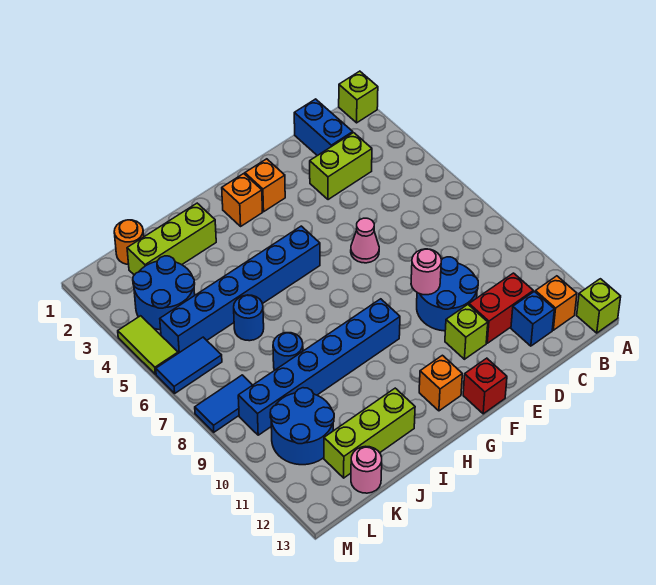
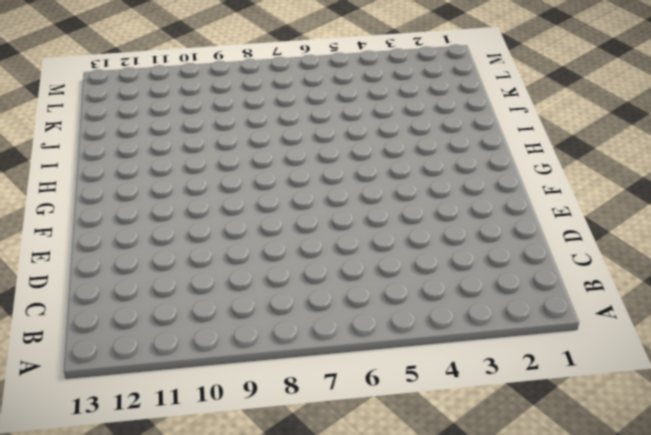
none -> lime 1x1 brick [339,71,378,123]
none -> lime 1x1 brick [577,279,621,333]
none -> orange 1x1 brick [535,276,577,330]

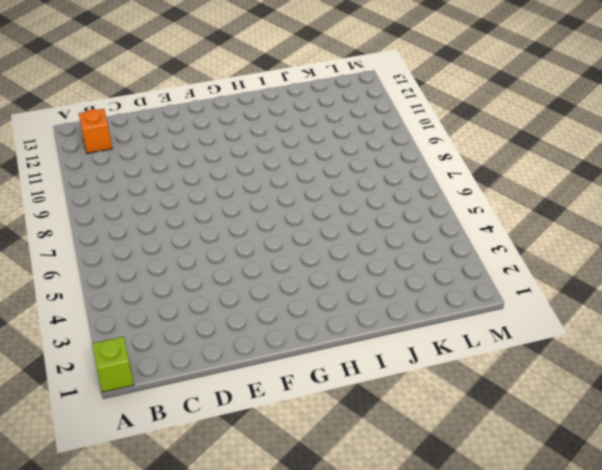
none -> lime 1x1 brick [577,279,621,333]
none -> blue 1x2 brick [294,99,353,156]
none -> lime 1x2 brick [310,133,372,200]

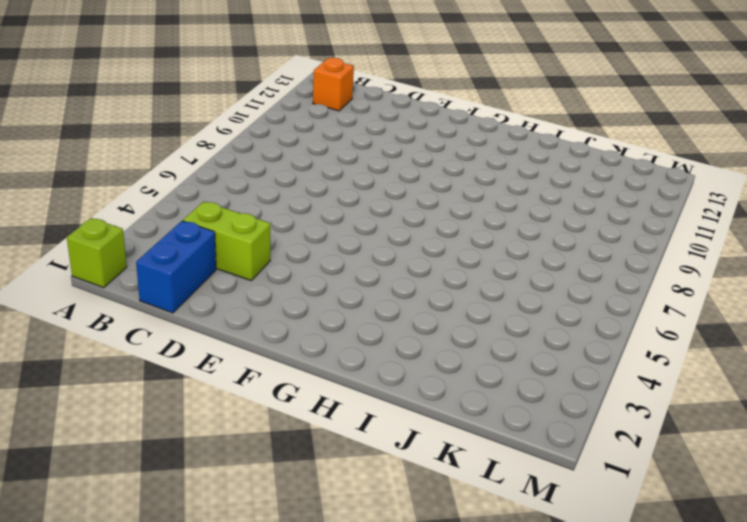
none -> lime 1x1 brick [577,279,621,333]
none -> red 1x2 brick [469,273,533,343]
none -> blue 1x1 brick [511,292,554,346]

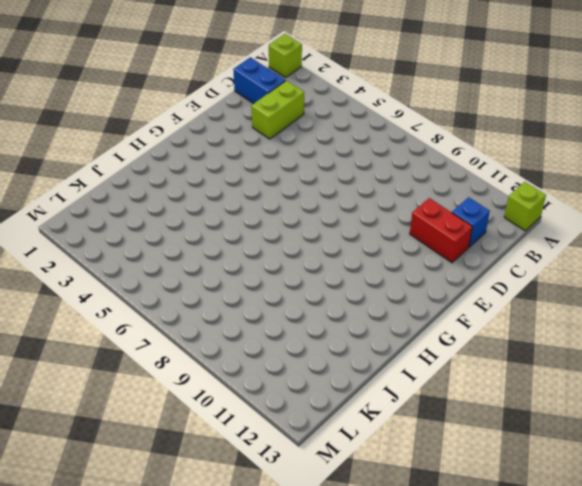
red 1x2 brick [410,198,472,263] -> red 1x2 brick turned to [469,273,533,343]
none -> orange 1x1 brick [535,276,577,330]
none -> blue 2x2 round brick [417,257,478,331]
none -> pink 1x1 cone [351,218,379,263]

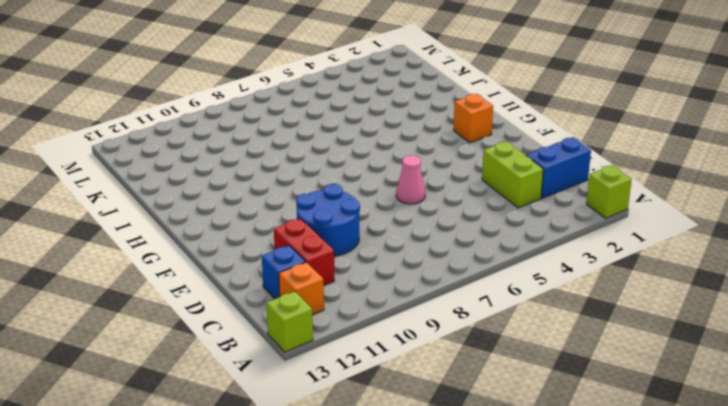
none -> lime 1x1 brick [445,305,488,359]
none -> orange 1x1 brick [245,159,285,212]
none -> red 1x1 brick [463,358,507,414]

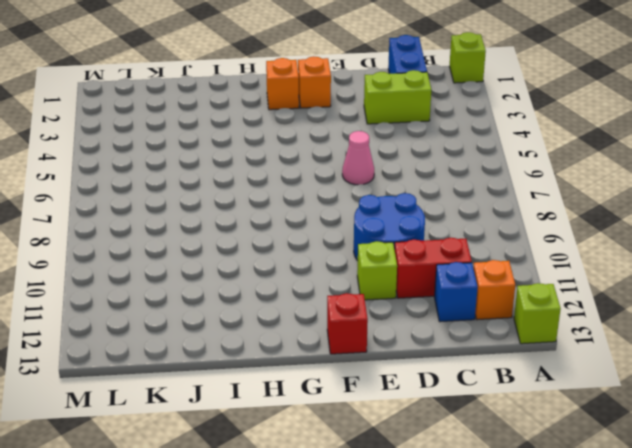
none -> blue 1x6 brick [160,226,320,353]
none -> blue 1x6 brick [238,299,400,435]
none -> orange 1x1 brick [419,355,462,411]

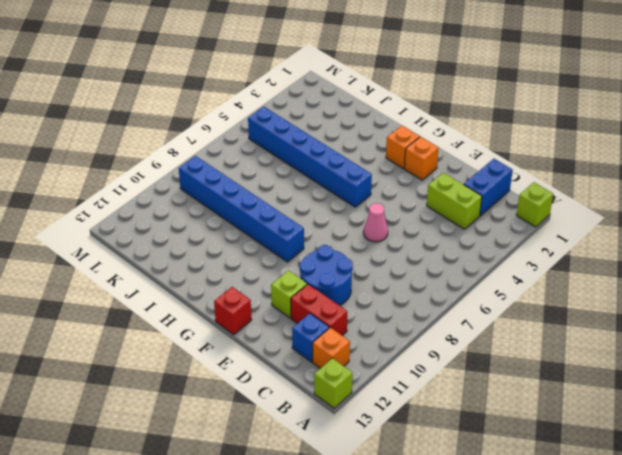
none -> orange 1x1 brick [419,355,462,411]
none -> lime 1x3 brick [127,203,216,275]
none -> lime 1x3 brick [324,388,415,478]

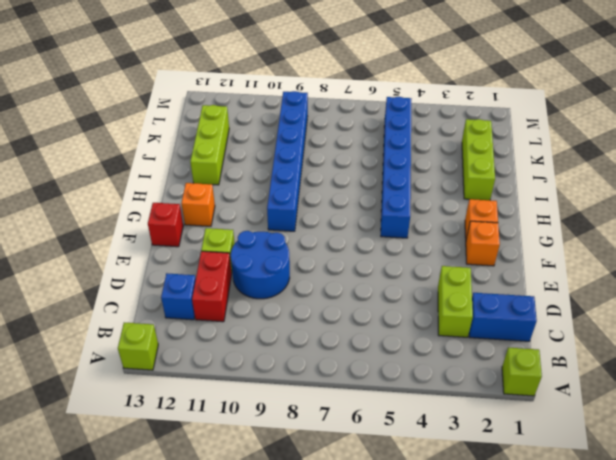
none -> orange 1x1 brick [535,276,577,330]
none -> pink 1x1 cone [351,218,379,263]
none -> blue 1x1 round brick [234,295,264,341]

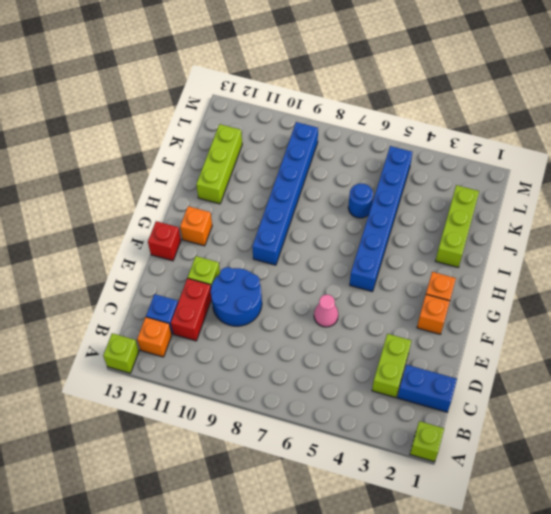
none -> blue 1x1 round brick [273,333,303,370]
none -> orange 1x1 round brick [114,220,144,265]
none -> blue 2x2 round brick [133,256,195,330]

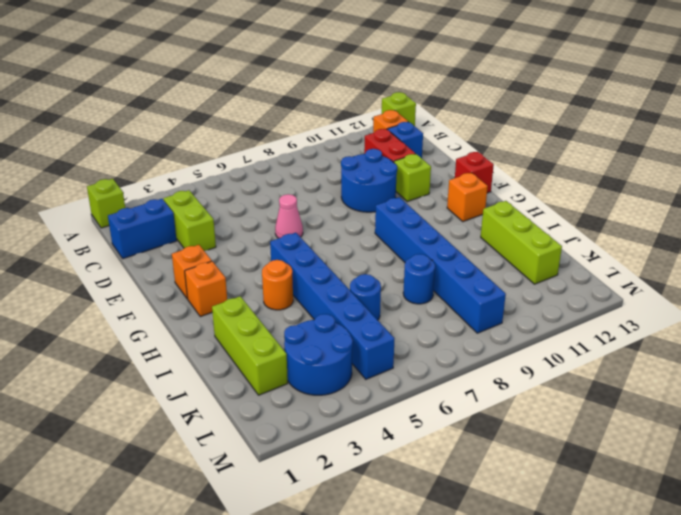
orange 1x1 round brick [262,260,293,310] -> orange 1x1 round brick moved to [114,220,144,265]
none -> blue 2x2 round brick [270,388,334,465]
none -> pink 1x1 round brick [351,446,382,493]
none -> blue 1x2 tile [156,337,222,393]

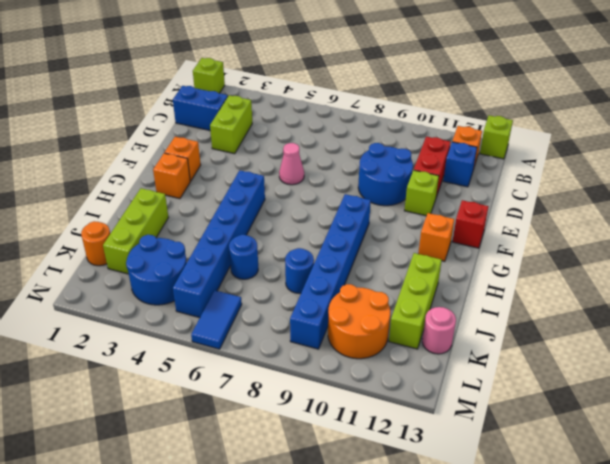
orange 2x2 round brick [328,284,390,359] -> blue 2x2 round brick [270,388,334,465]
none -> blue 1x2 tile [195,375,252,432]
none -> lime 1x2 tile [118,316,178,374]
none -> pink 1x1 round brick [411,249,441,295]

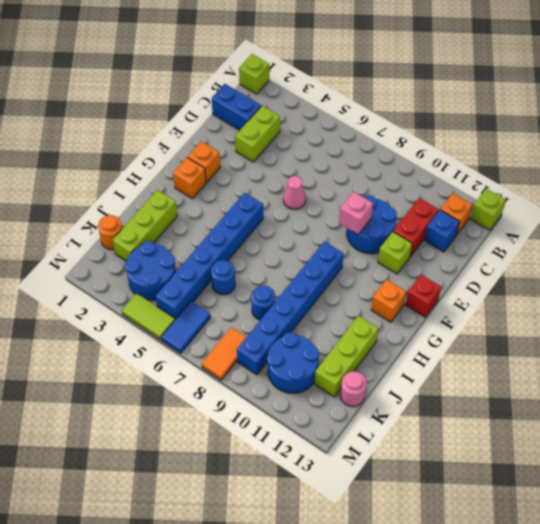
pink 1x1 brick [339,191,373,234] -> pink 1x1 round brick [411,249,441,295]
orange 1x2 tile [202,327,246,380] -> blue 1x2 tile [195,375,252,432]

